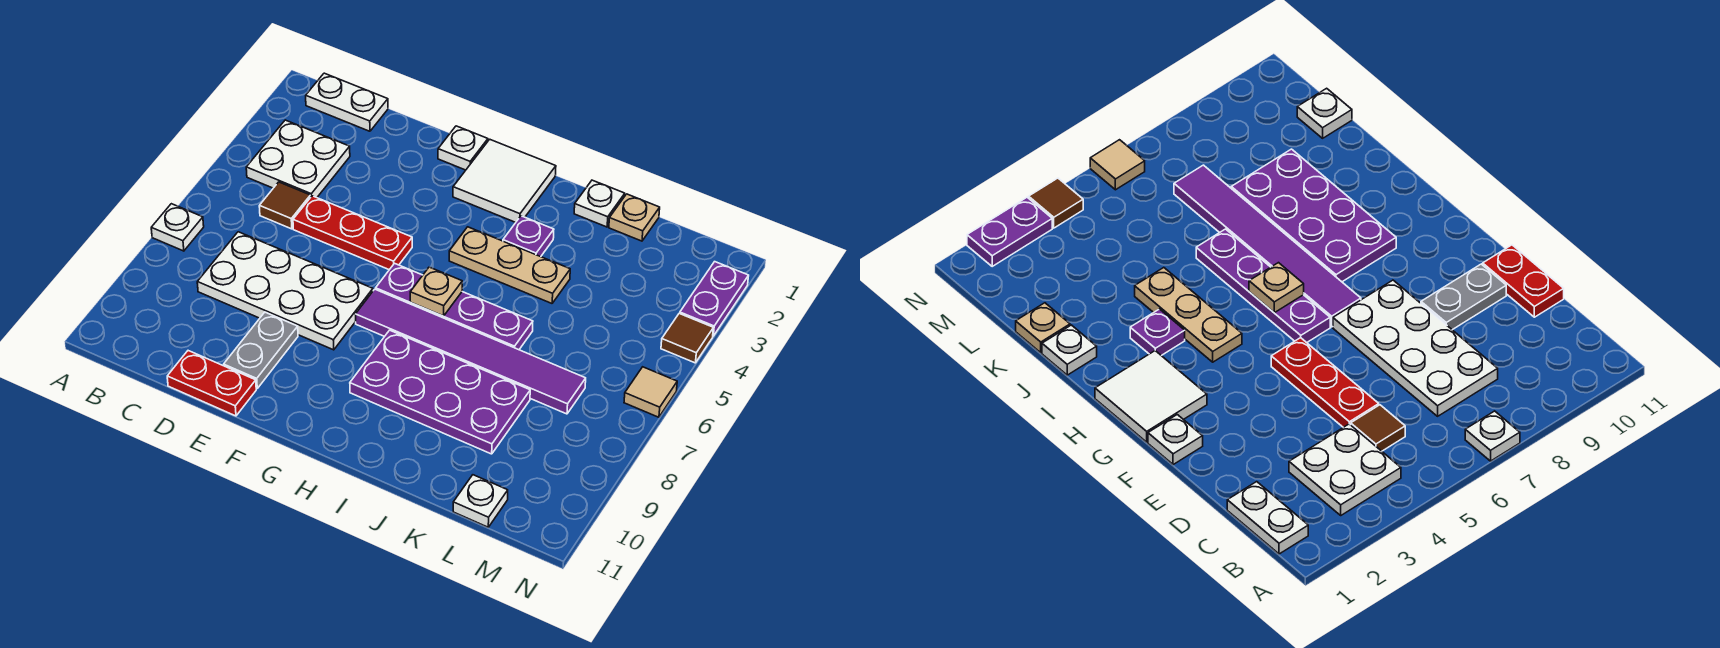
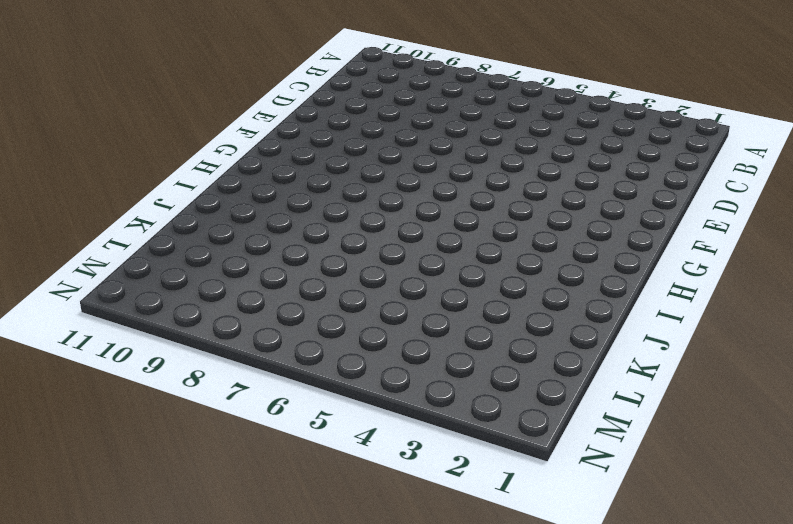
none -> white 1x1 plate [151,204,204,251]
none -> white 1x2 plate [306,73,388,131]
none -> white 2x2 plate [246,120,350,198]

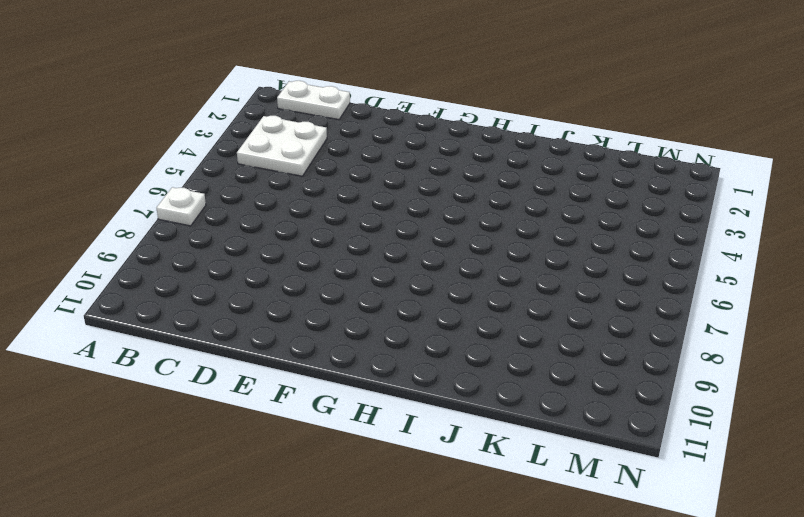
none -> brown 1x1 tile [259,182,311,229]
none -> white 2x4 plate [197,232,373,350]
none -> red 1x3 plate [293,196,412,270]

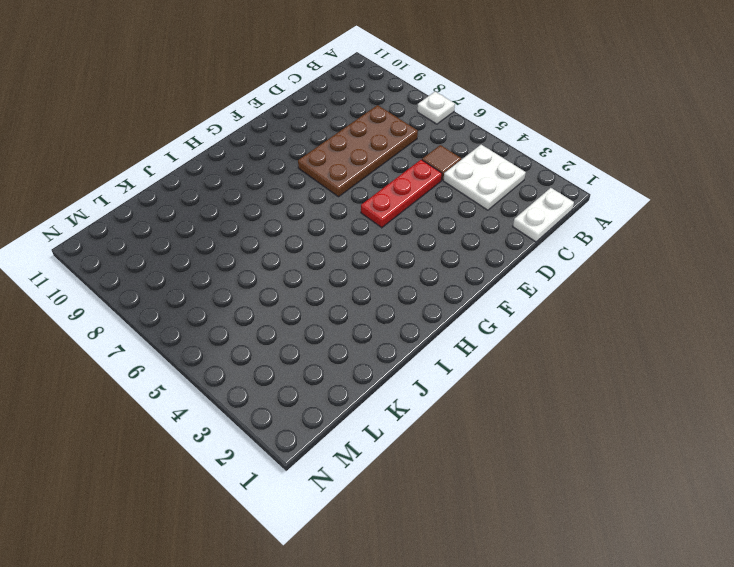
brown 2x4 plate [298,105,418,197] -> white 2x4 plate [197,232,373,350]
none -> red 1x2 plate [167,351,256,416]
none -> grey 1x2 plate [224,312,298,388]
none -> white 1x1 plate [438,126,488,170]

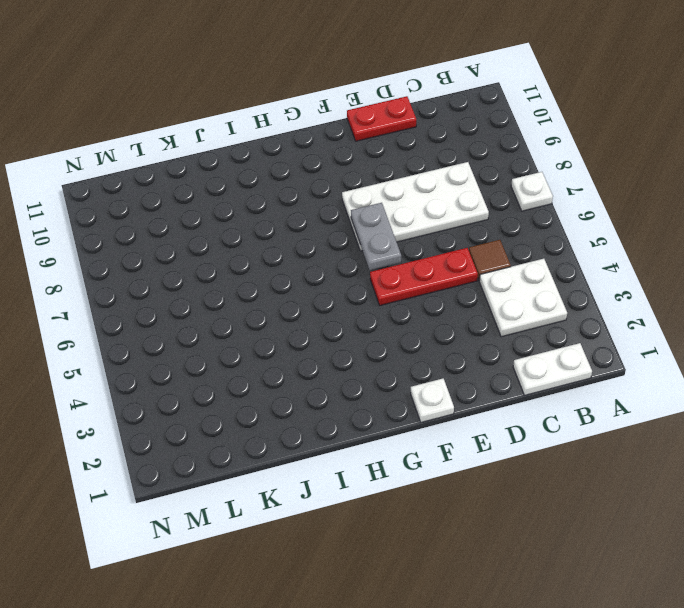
grey 1x2 plate [351,203,401,270] -> grey 1x2 plate moved to [224,312,298,388]
none -> white 2x2 tile [453,139,556,222]
none -> purple 1x4 plate [376,263,533,350]
none -> purple 1x6 tile [356,289,586,414]

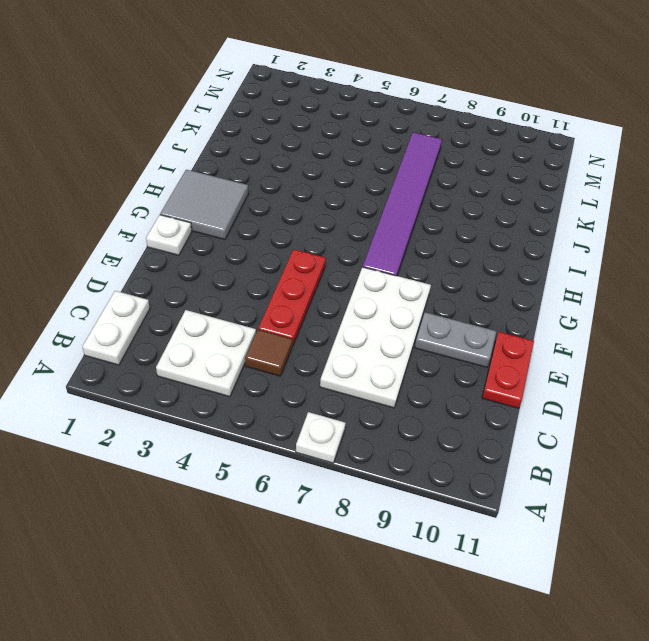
grey 2x2 tile [160,170,248,239] -> white 2x2 tile [453,139,556,222]
none -> purple 1x4 plate [376,263,533,350]
none -> tan 1x3 plate [449,227,570,303]
none -> purple 2x4 plate [350,330,530,454]

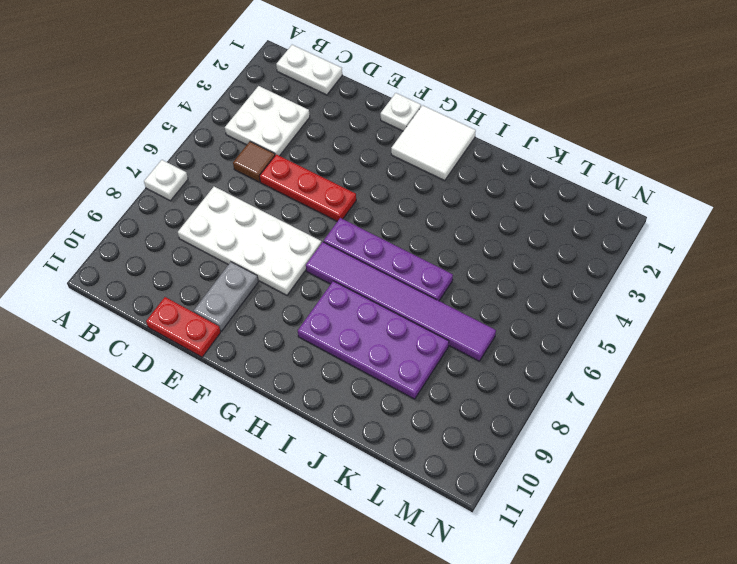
none -> tan 1x3 plate [449,227,570,303]
none -> purple 1x1 plate [503,216,554,257]
none -> white 1x1 plate [574,180,625,227]

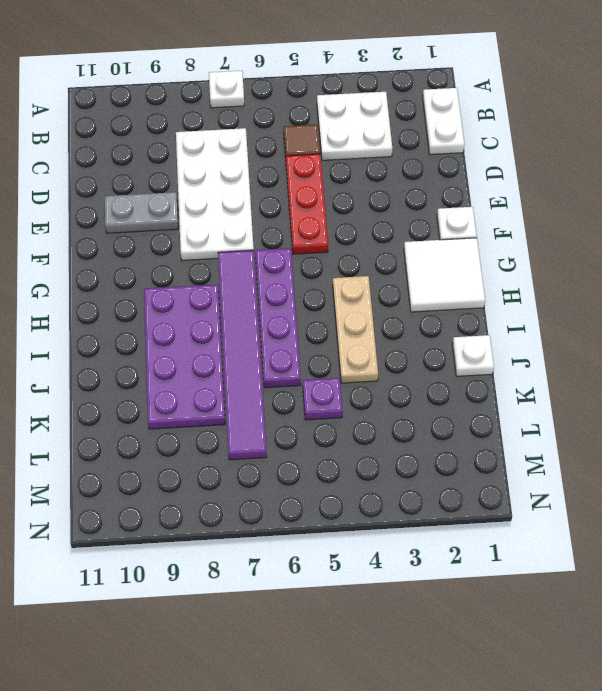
purple 1x1 plate [303,378,342,420] -> purple 1x1 plate moved to [503,216,554,257]
none -> red 1x2 plate [167,351,256,416]
none -> tan 1x1 plate [609,194,660,241]
none -> white 1x1 plate [453,475,508,527]

